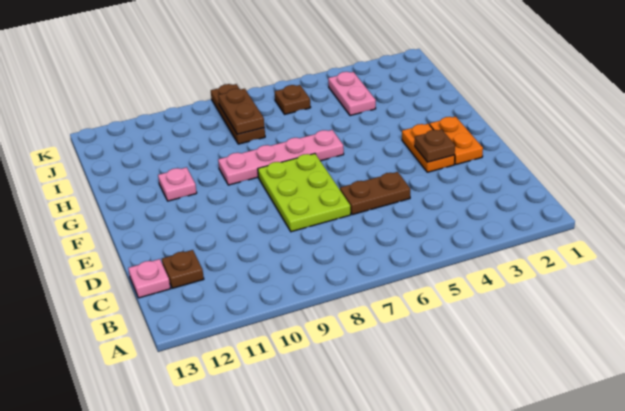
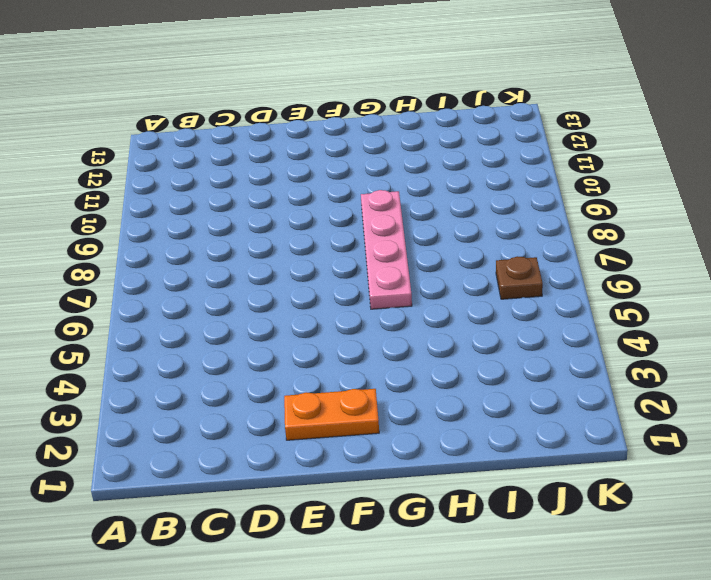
none -> brown 1x1 plate [162,250,204,288]
none -> pink 1x1 plate [128,259,170,298]
none -> brown 1x2 plate [340,172,410,215]

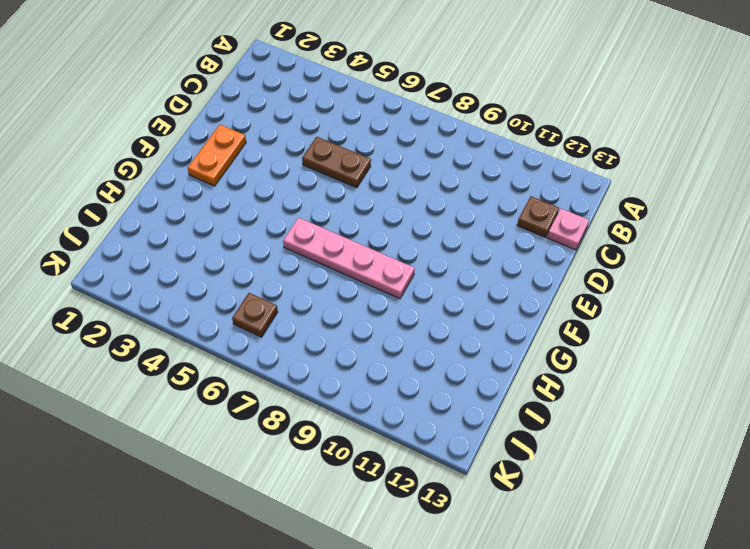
none -> lime 2x3 plate [258,153,351,232]
none -> orange 1x2 plate [402,124,455,172]
none -> pink 1x1 plate [158,167,197,201]

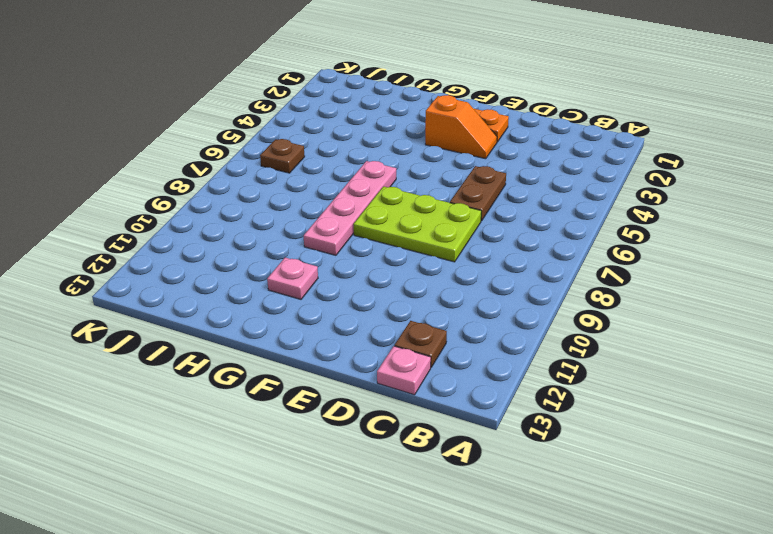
orange 1x2 slope [425,95,497,159] -> orange 1x2 plate [402,124,455,172]
none -> pink 1x2 plate [328,72,376,116]
none -> brown 1x3 plate [211,84,265,144]
none -> brown 1x1 plate [415,129,455,162]

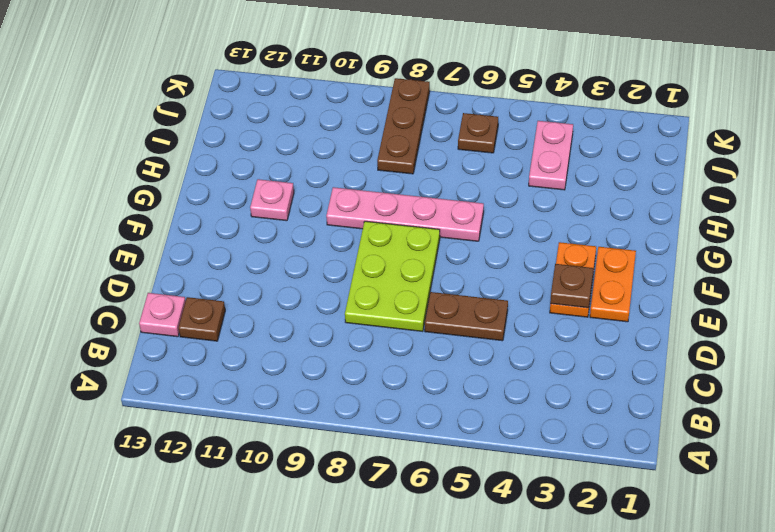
none -> brown 1x2 plate [218,89,264,134]

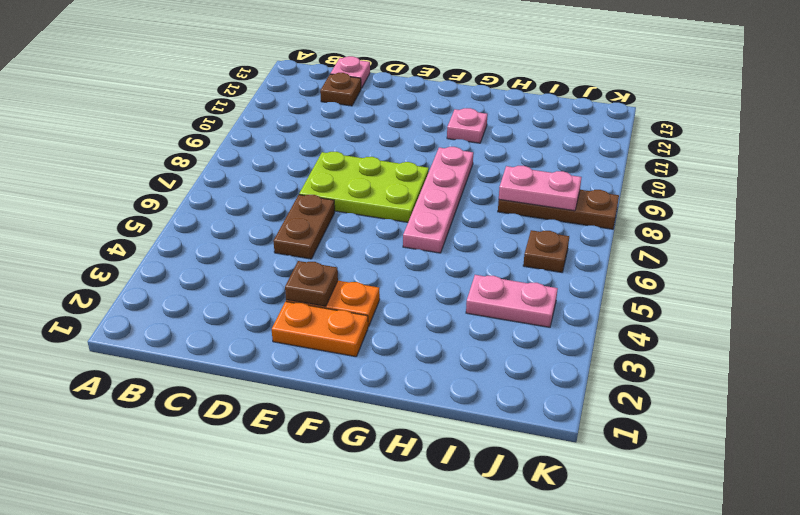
pink 1x2 plate [499,166,581,211] -> brown 1x2 plate [218,89,264,134]

